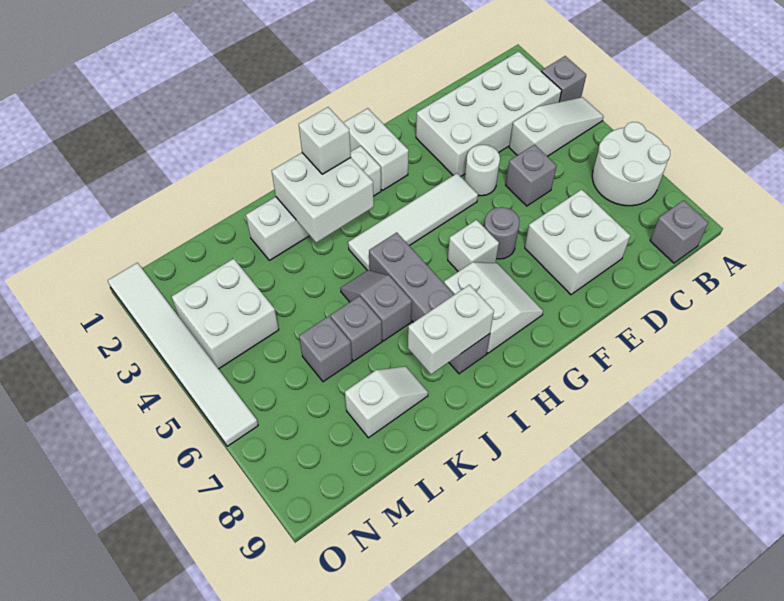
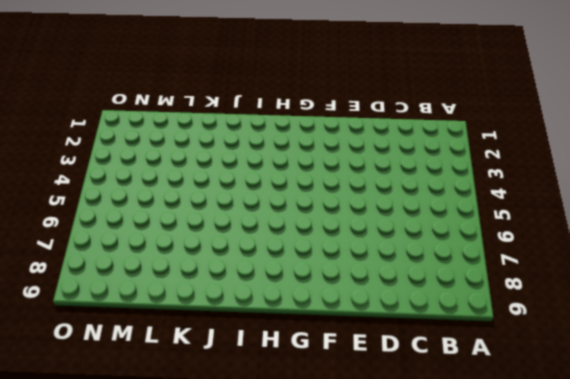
none -> grey 1x1 brick [541,56,586,102]
none -> white 1x3 slope [509,97,604,156]
none -> white 2x2 round brick [592,122,670,206]

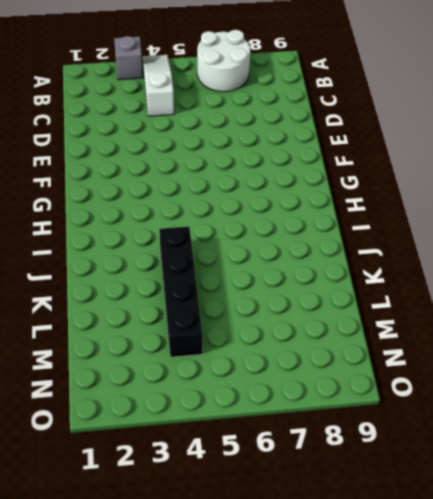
black 1x4 brick [159,226,202,357] -> white 2x2 brick [172,259,279,369]
none -> white 2x4 brick [416,51,562,176]
none -> grey 1x1 brick [650,200,709,263]
none -> grey 1x1 brick [506,144,556,206]

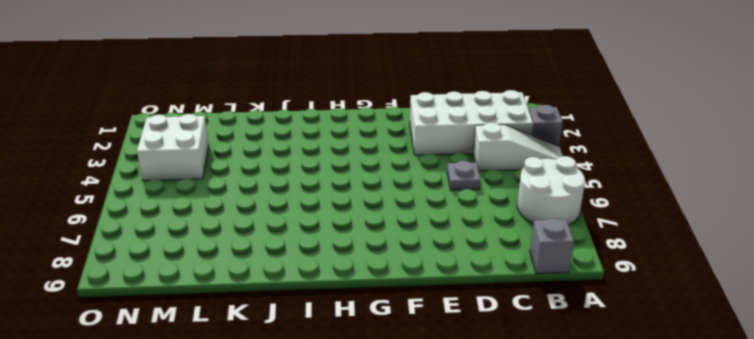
grey 1x1 plate [447,161,481,190] -> grey 1x1 brick [506,144,556,206]
none -> white 2x2 brick [525,189,630,295]
none -> white 1x1 round brick [465,145,500,196]
none -> white 1x4 tile [348,173,478,270]

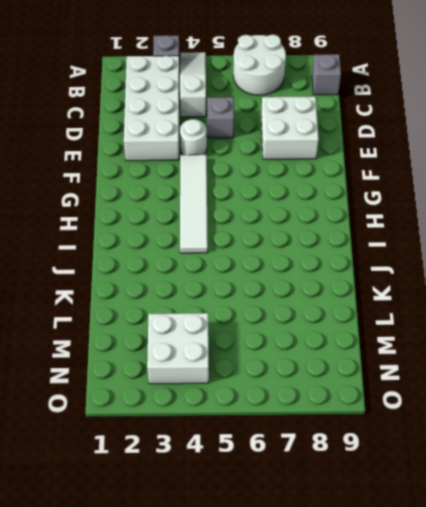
none -> grey 1x1 round brick [484,207,520,259]
none -> white 1x2 brick [343,108,409,191]
none -> white 1x1 brick [448,220,499,272]

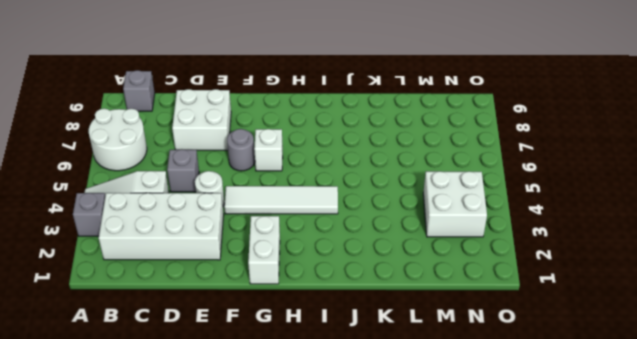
none -> white 2x2 slope [444,262,543,353]
none -> white 1x4 brick [246,146,381,261]
none -> grey 1x4 brick [369,233,490,374]

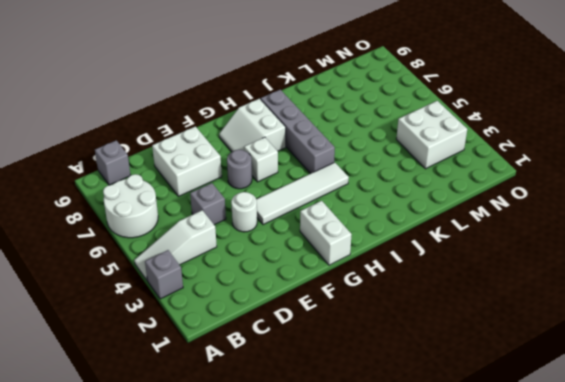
none -> white 2x4 brick [416,51,562,176]
none -> white 1x4 brick [246,146,381,261]
none -> grey 1x2 slope [341,270,412,341]

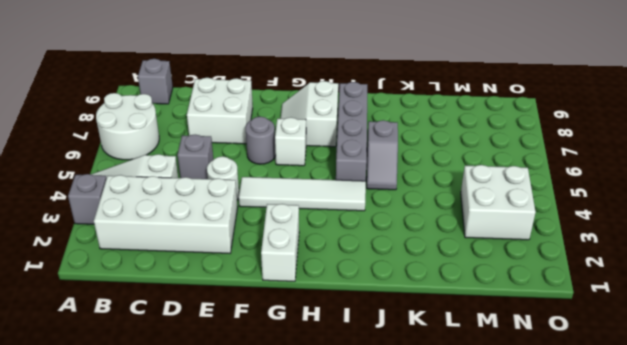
none -> white 1x4 brick [246,146,381,261]
none -> grey 1x1 brick [330,296,382,361]
none -> white 1x2 slope [345,366,428,438]

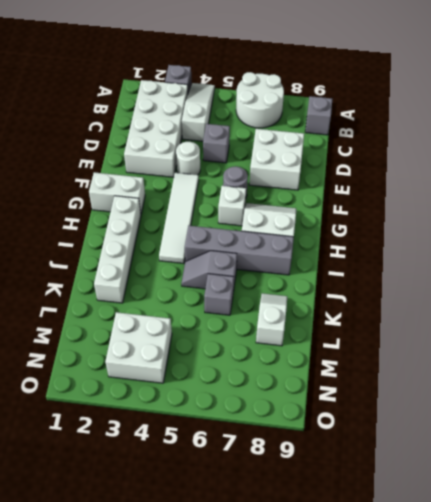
none -> grey 1x1 brick [299,316,352,382]
none -> white 1x6 tile [108,263,258,446]
none -> white 2x2 brick [272,153,374,243]

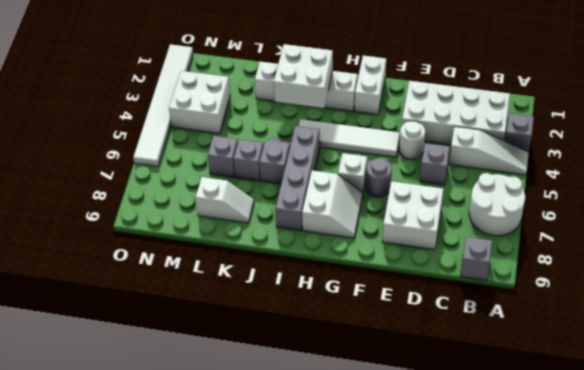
none -> white 1x2 brick [408,285,494,374]
none -> white 1x1 brick [299,107,351,174]

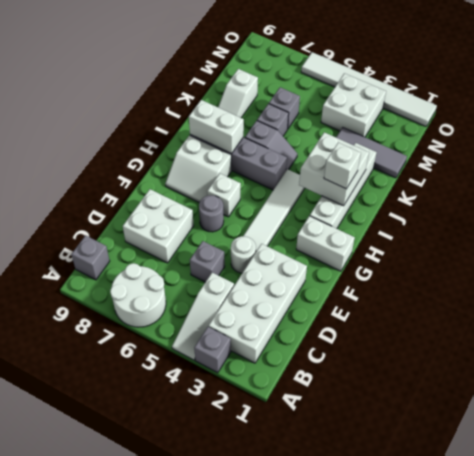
white 1x2 brick [189,100,244,154] -> white 1x2 brick turned to [408,285,494,374]
grey 1x3 tile [336,127,407,178] -> none

